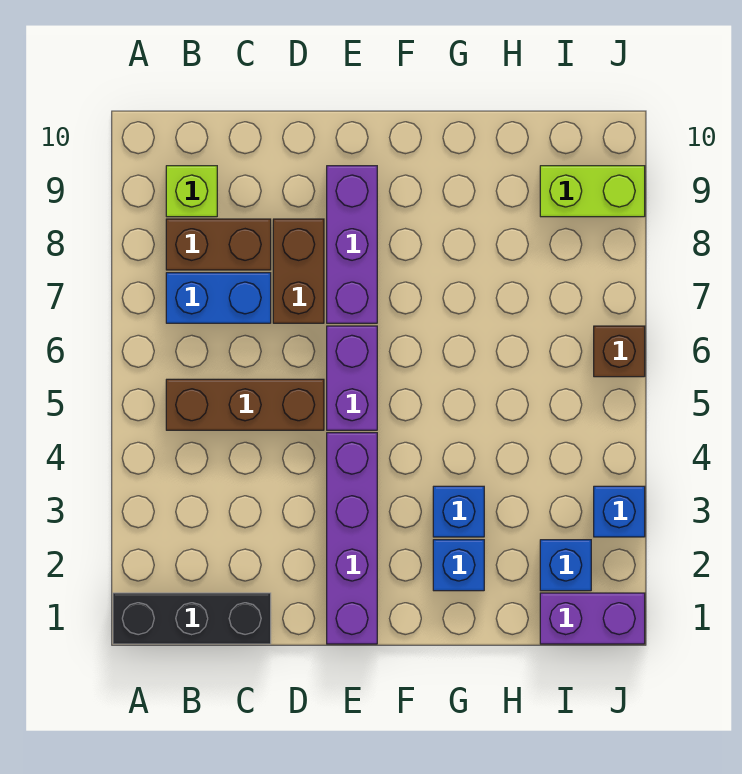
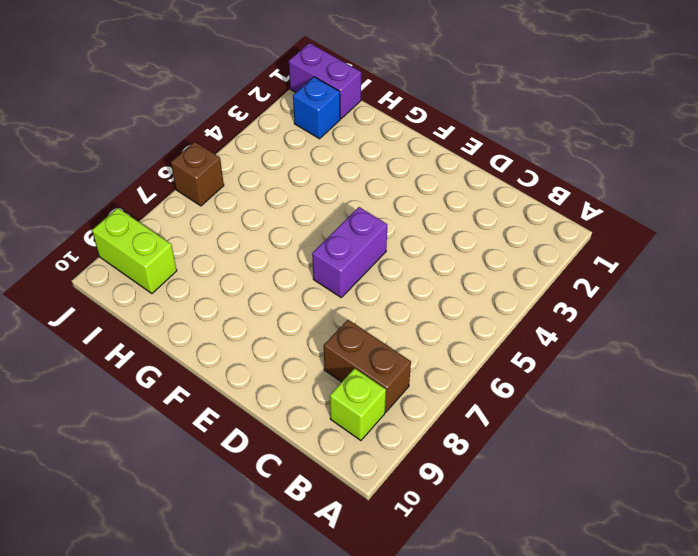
none -> black 1x3 brick [113,593,271,644]
none -> brown 1x3 brick [166,379,324,430]
none -> blue 1x2 brick [166,273,271,323]

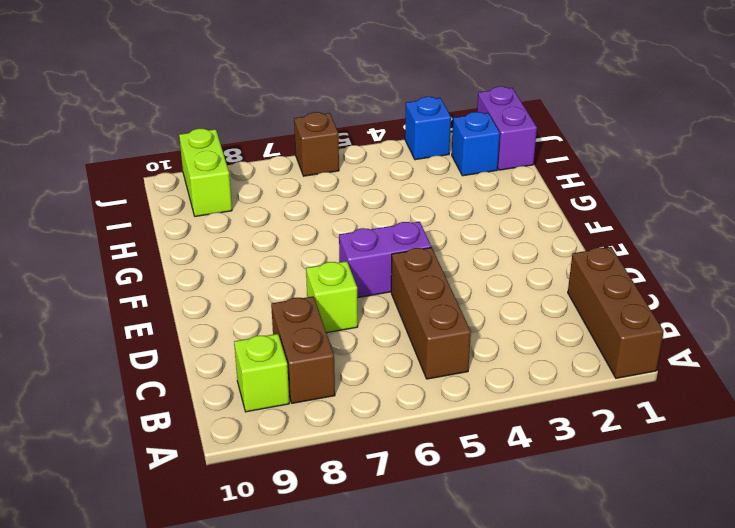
brown 1x3 brick [568,247,664,378] -> black 1x3 brick [113,593,271,644]
lime 1x1 brick [306,261,358,333] -> brown 1x2 brick [273,219,324,323]
none -> blue 1x2 brick [166,273,271,323]
none -> purple 1x4 brick [327,433,377,644]
none -> purple 1x3 brick [327,166,377,323]

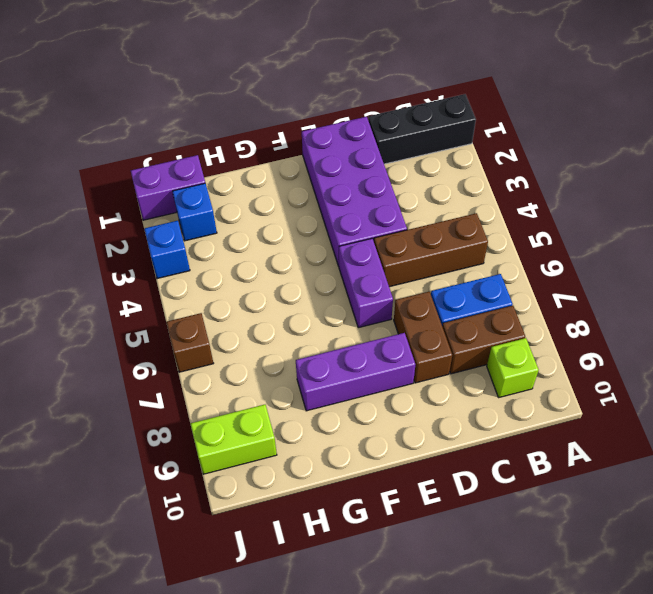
purple 2x4 brick [302,117,407,266] -> purple 1x4 brick [327,433,377,644]
purple 1x3 brick [296,333,415,411] -> purple 1x3 brick turned to [327,166,377,323]
none -> blue 1x1 brick [433,540,484,591]
none -> blue 1x1 brick [433,486,484,537]

